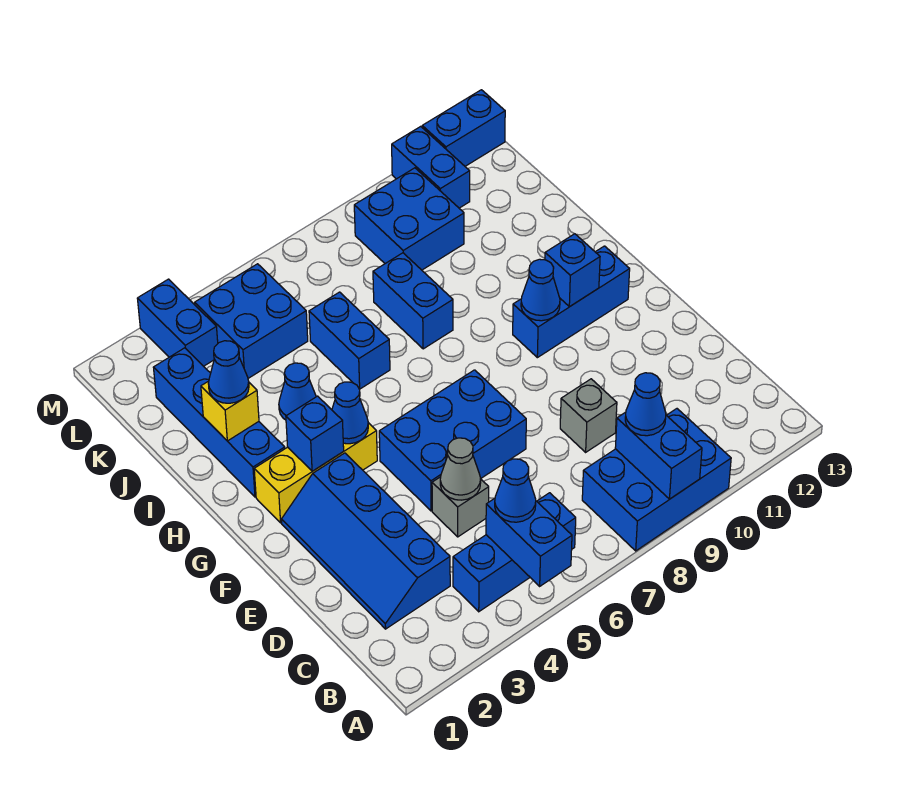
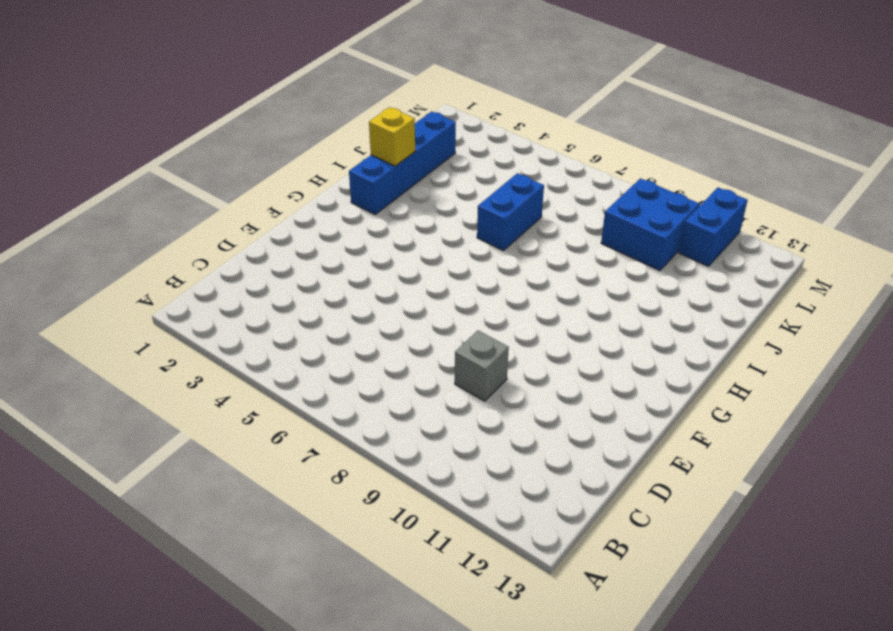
none -> blue 2x3 brick [582,409,731,551]
none -> blue 1x3 brick [453,493,576,612]
none -> blue 2x4 slope [282,453,450,629]

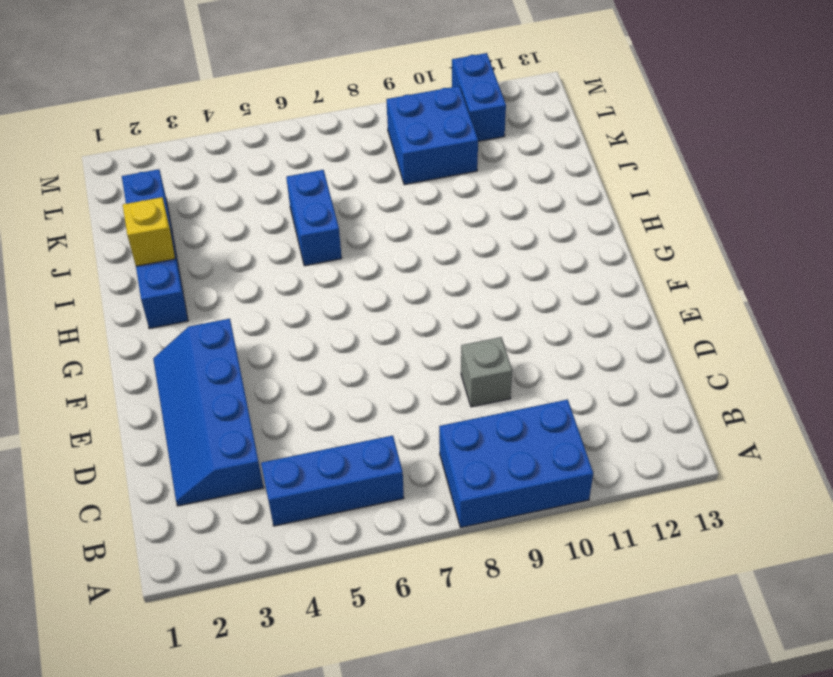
none -> grey 1x1 brick [432,477,489,537]
none -> blue 2x3 brick [379,370,526,511]
none -> yellow 1x3 brick [254,423,377,523]

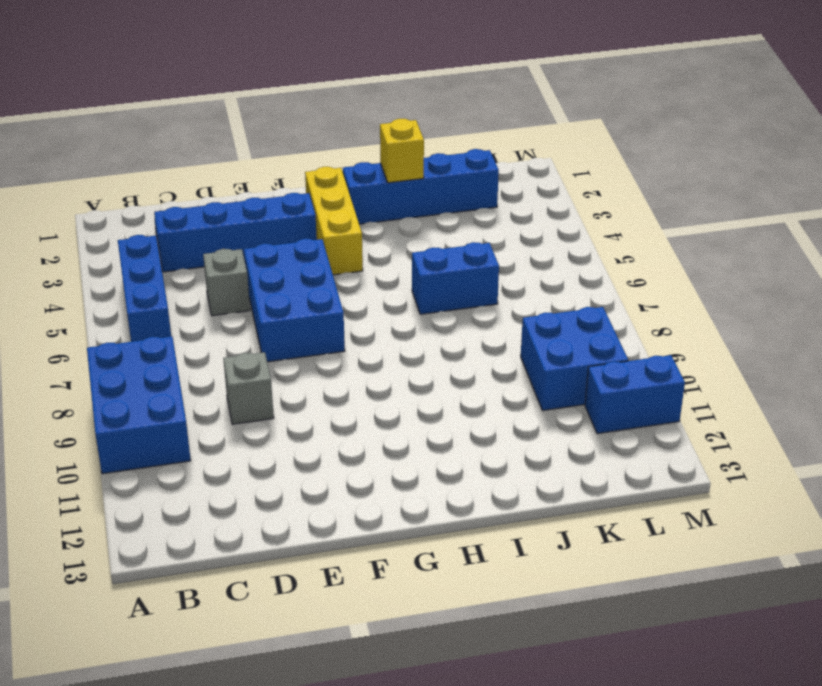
none -> blue 1x3 brick [513,246,630,358]
none -> blue 1x1 cone [279,363,316,420]
none -> blue 1x2 brick [373,253,453,349]

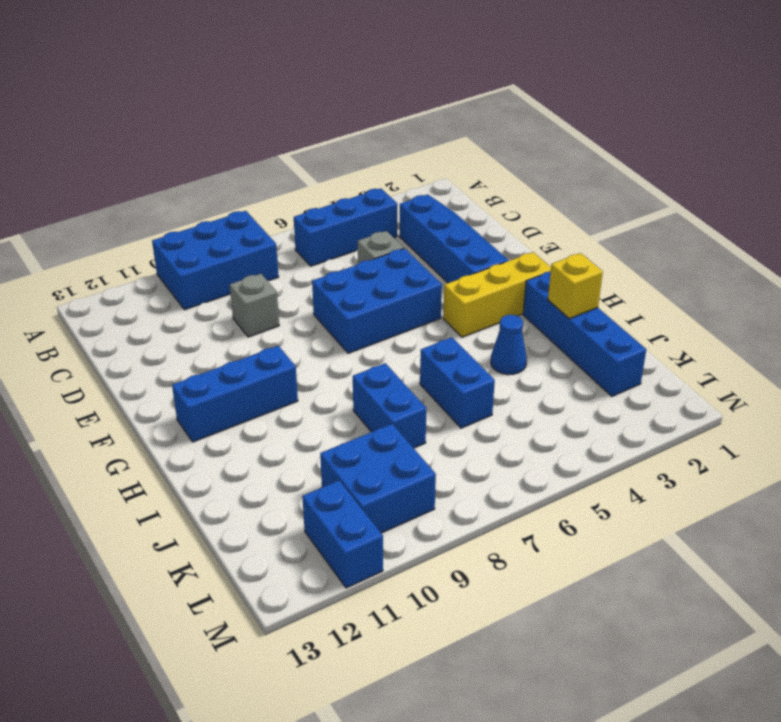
none -> blue 2x2 brick [195,264,308,378]
none -> blue 1x2 brick [137,279,218,366]
none -> blue 1x2 brick [422,90,505,166]

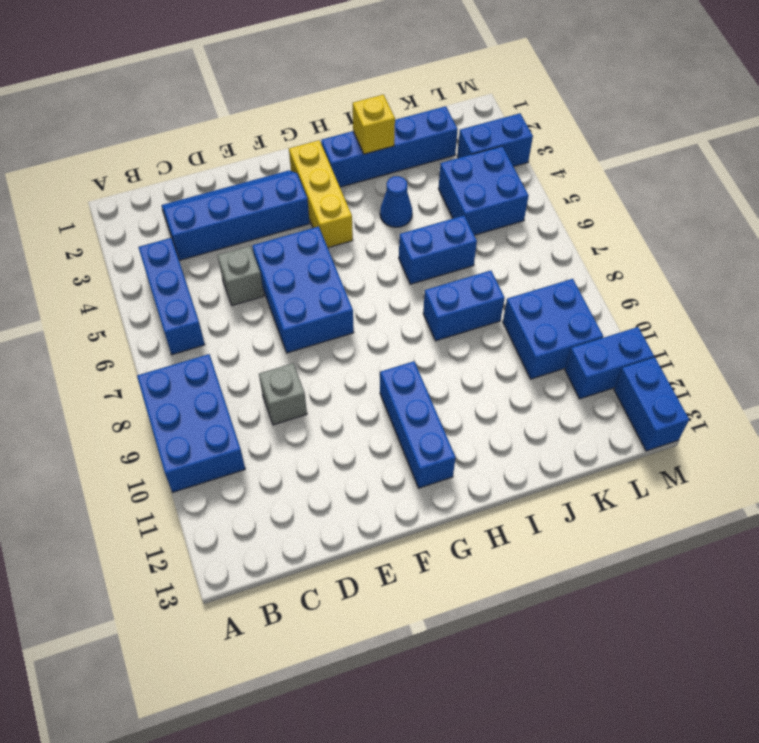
none -> blue 1x2 brick [486,498,572,586]
none -> blue 1x2 brick [615,412,702,499]
none -> grey 1x1 cone [440,438,481,500]

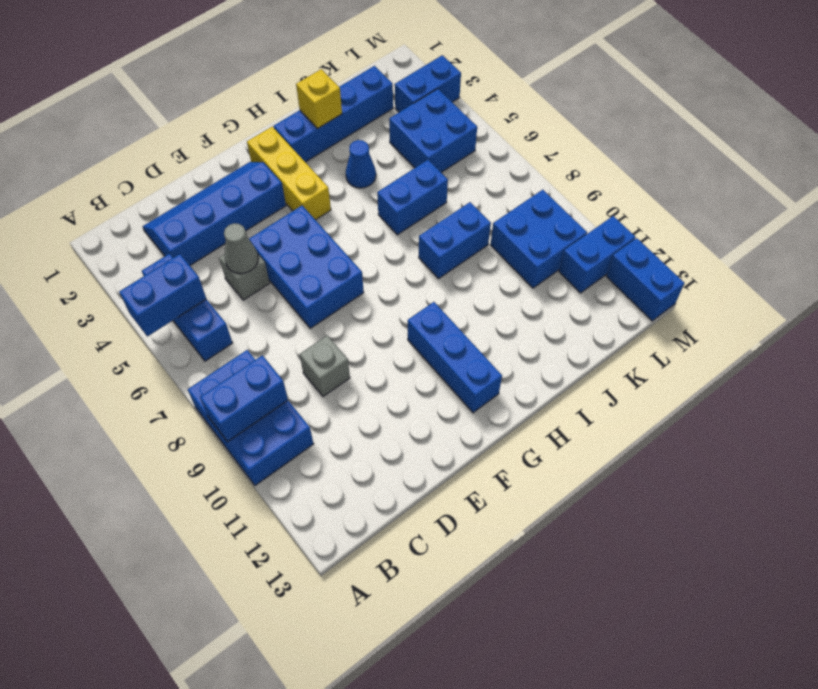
none -> blue 1x1 brick [286,396,344,471]
none -> blue 1x1 cone [332,382,368,444]
none -> blue 1x1 cone [521,259,560,321]

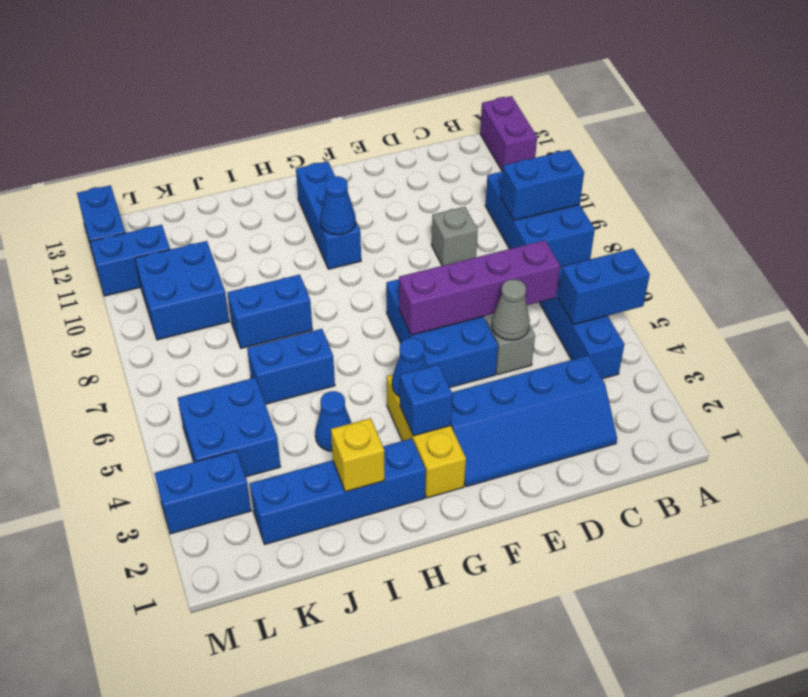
purple 1x2 brick [480,96,537,171] -> none
purple 1x4 brick [399,240,560,335] -> none
none -> blue 1x1 brick [545,234,600,307]
none -> blue 1x1 cone [495,459,536,522]
none -> blue 1x1 cone [625,373,666,436]

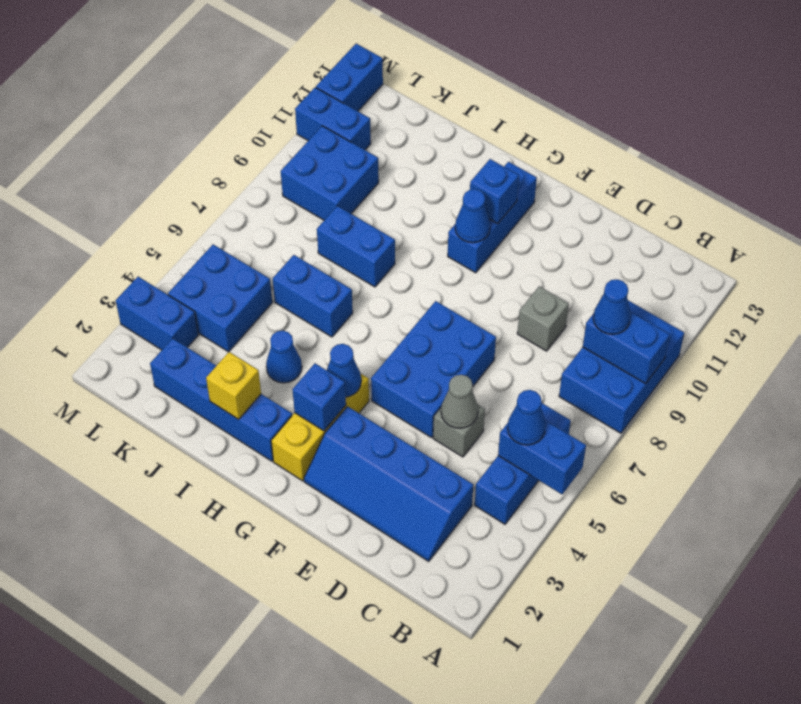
none -> blue 1x1 cone [208,341,249,403]

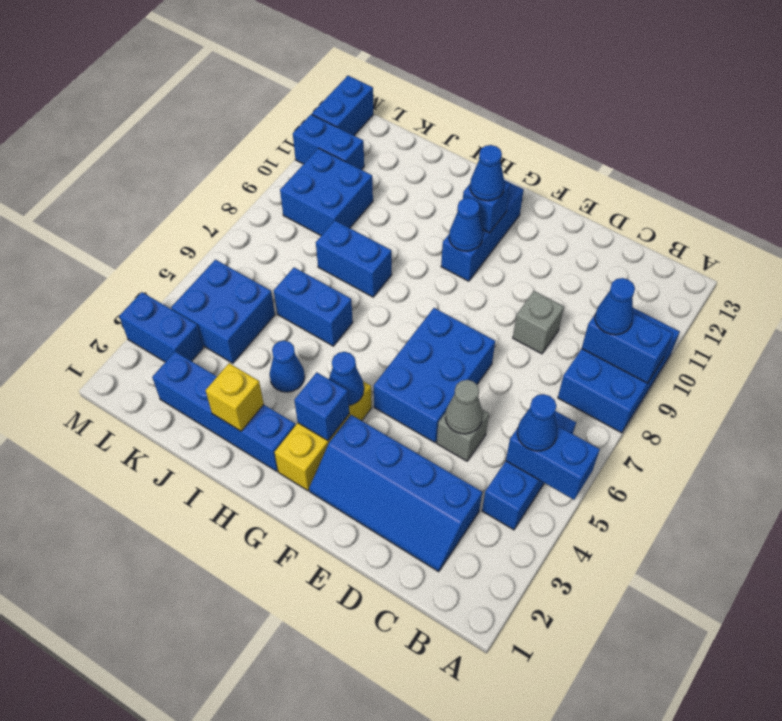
blue 1x1 cone [470,145,505,201] -> blue 1x1 cone moved to [208,341,249,403]

